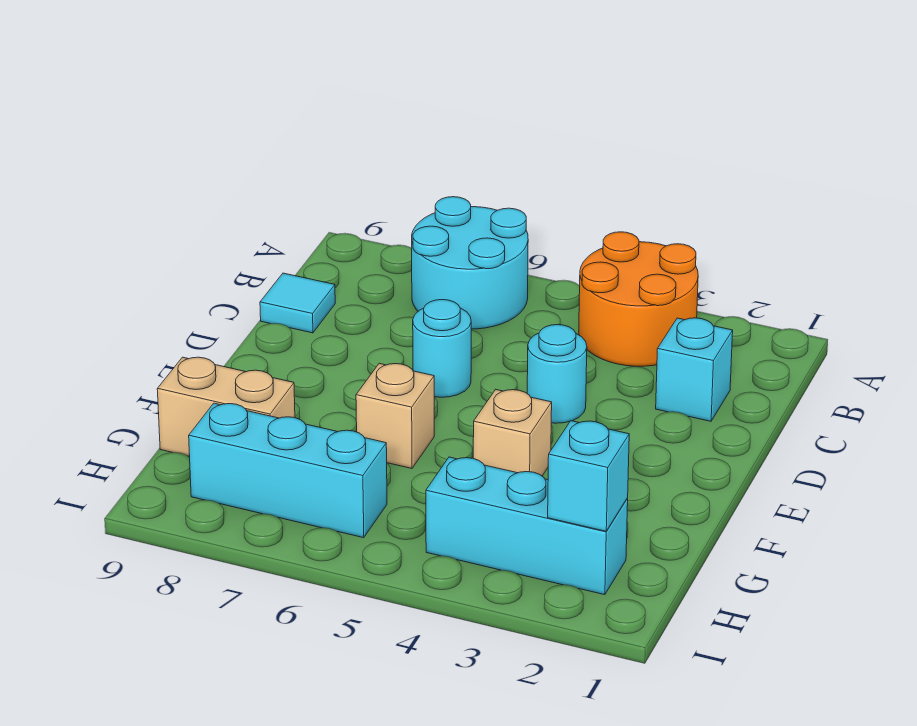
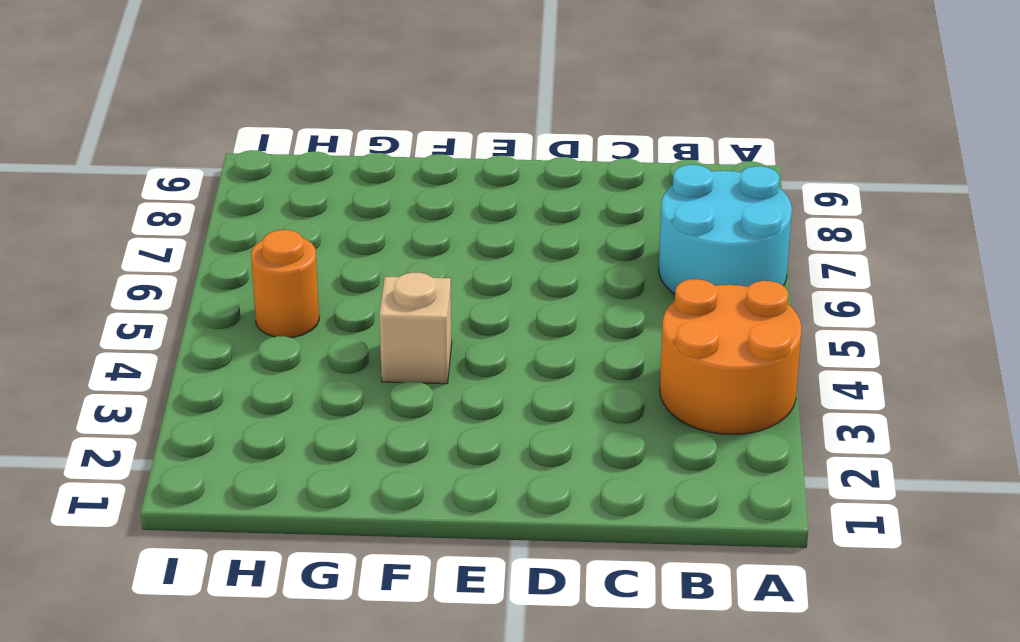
orange 1x1 round brick [251,230,319,338] -> none
none -> cyan 1x1 brick [656,318,733,421]
none -> cyan 1x1 tile [260,273,335,333]
none -> cyan 1x1 round brick [527,325,587,423]

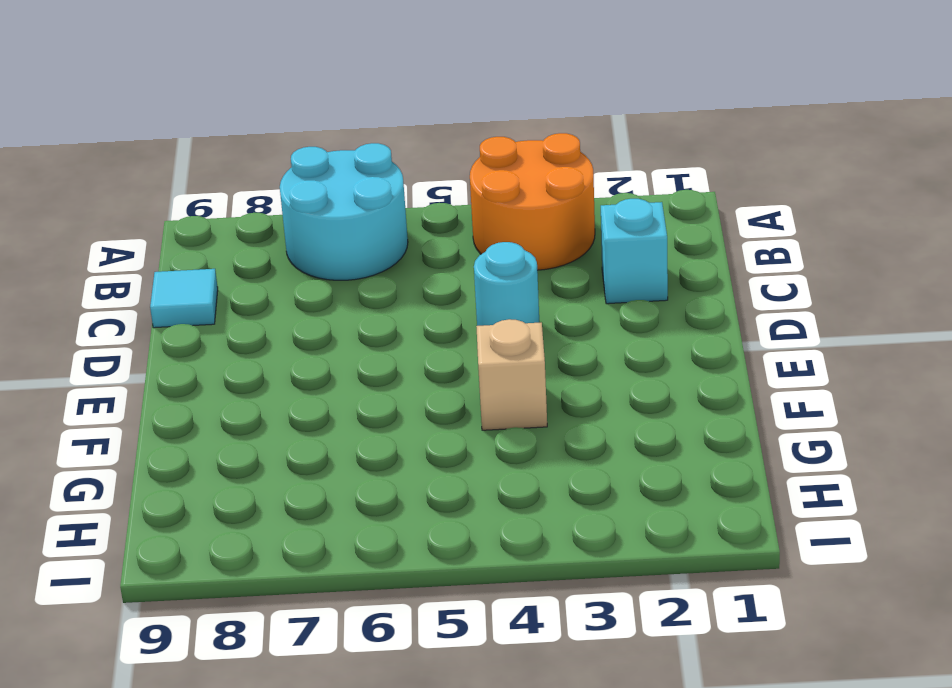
none -> cyan 1x1 round brick [413,300,471,397]
none -> tan 1x1 brick [356,363,434,468]
none -> tan 1x2 brick [157,357,295,456]

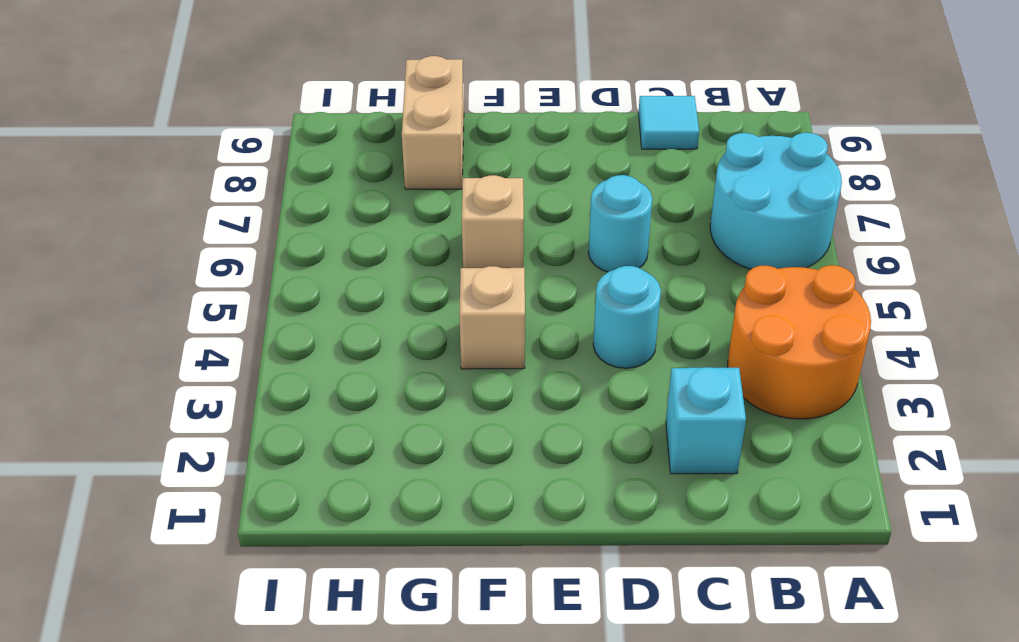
none -> cyan 1x3 brick [426,457,628,595]
none -> cyan 1x3 brick [189,403,387,538]
none -> cyan 1x1 brick [548,421,629,531]

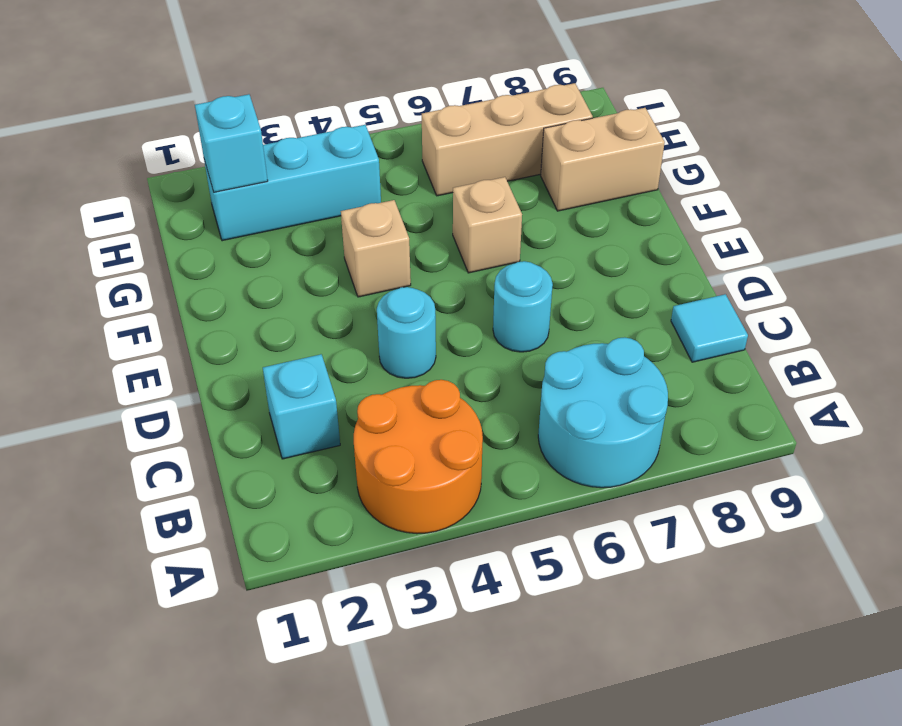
tan 1x3 brick [422,83,593,196] -> cyan 1x3 brick [189,403,387,538]

